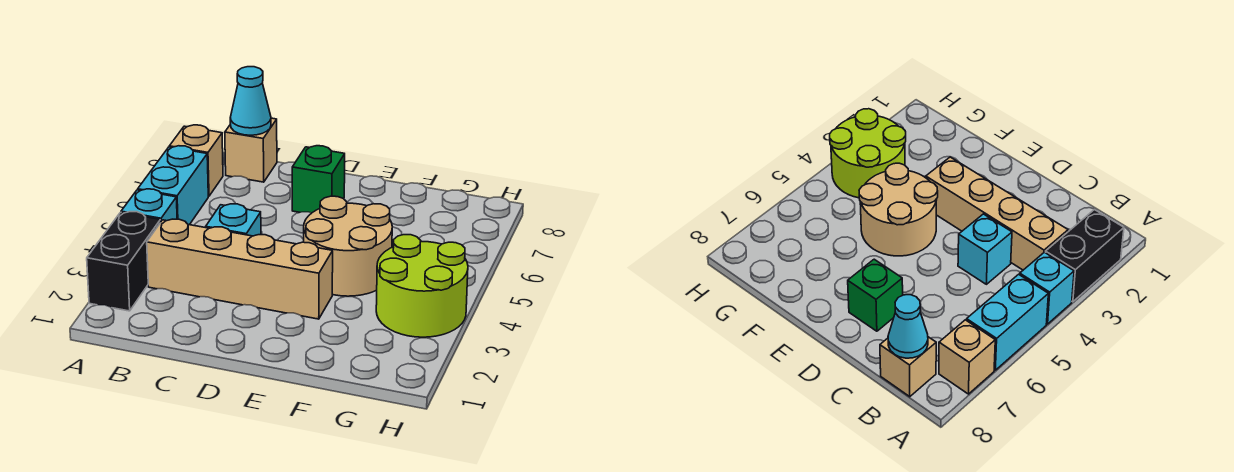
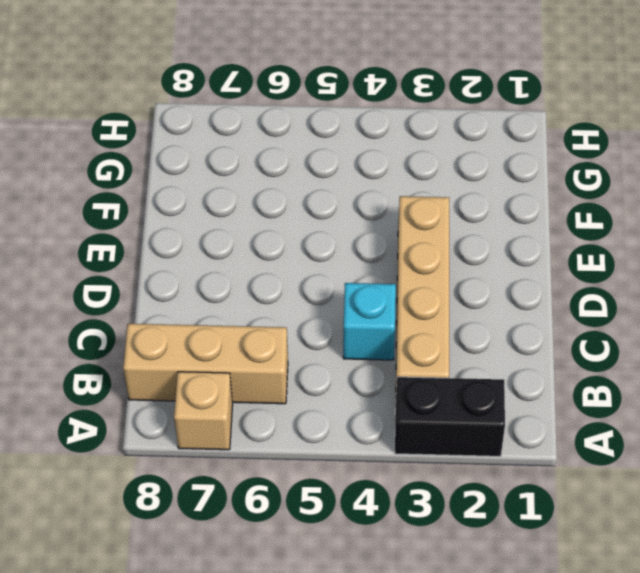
tan 1x3 brick [123,324,288,404] -> tan 1x1 brick [225,118,277,182]
none -> cyan 1x1 brick [121,189,177,222]
none -> cyan 1x2 brick [138,146,208,225]

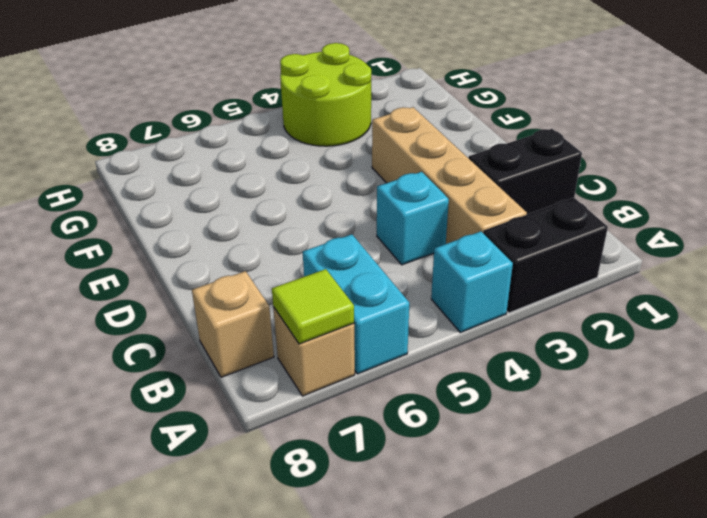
cyan 1x2 brick [303,234,409,374] -> cyan 1x2 brick turned to [138,146,208,225]
lime 1x1 tile [272,269,354,344] -> none
black 1x2 brick [469,129,582,214] -> none
none -> green 1x1 brick [292,146,345,213]
none -> tan 2x2 round brick [304,196,392,296]

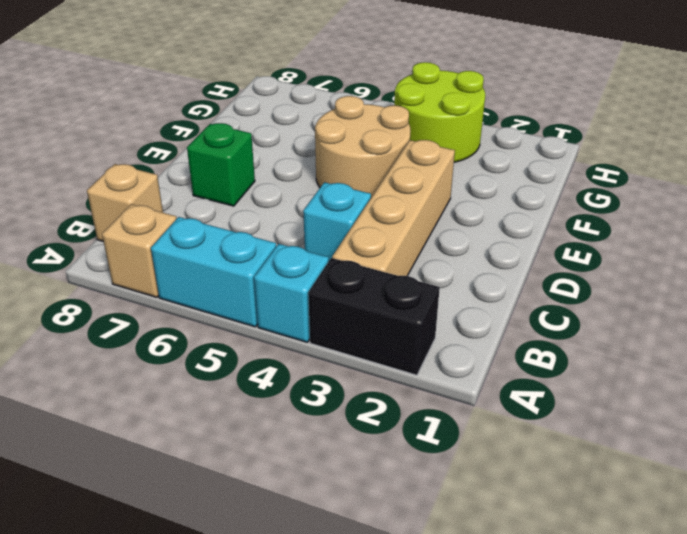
none -> cyan 1x1 cone [230,67,271,135]

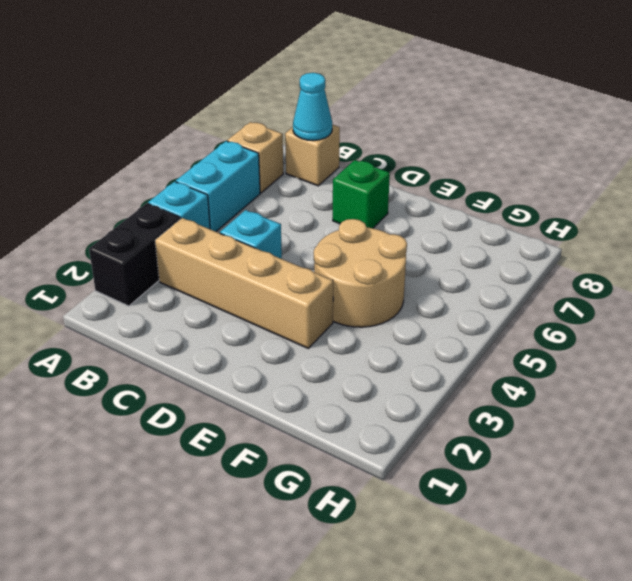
none -> lime 2x2 round brick [376,235,468,337]

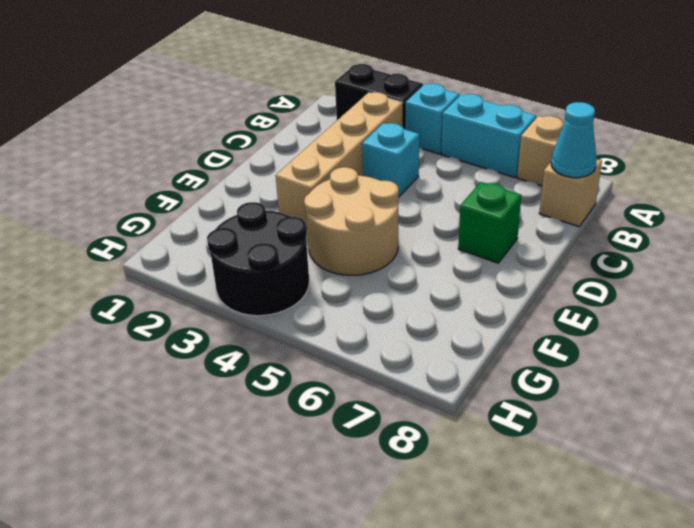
black 2x2 round brick [207,202,309,316] -> lime 2x2 round brick [376,235,468,337]

